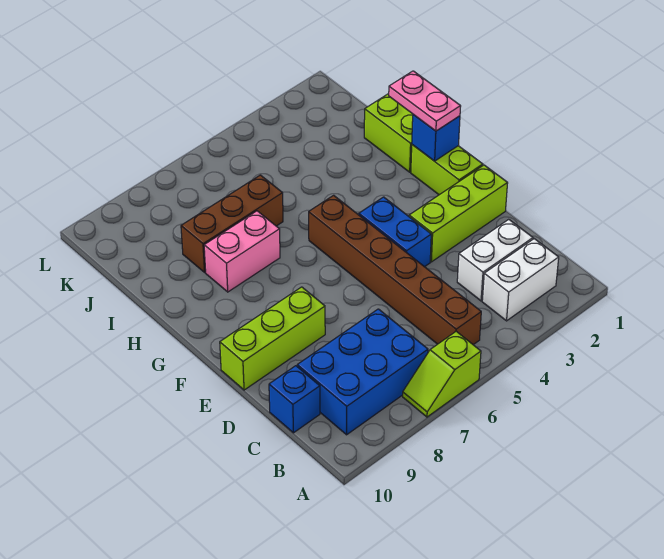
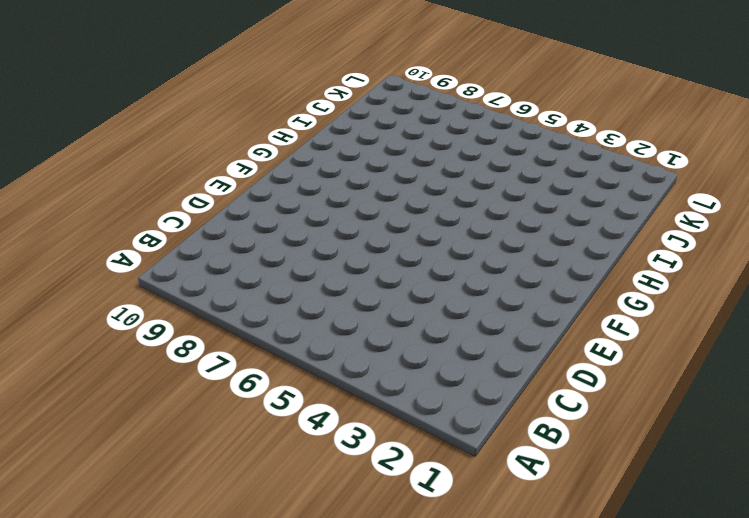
none -> lime 1x2 slope [403,331,481,417]
none -> white 1x2 brick [482,239,559,321]
none -> brown 1x6 brick [309,195,481,345]

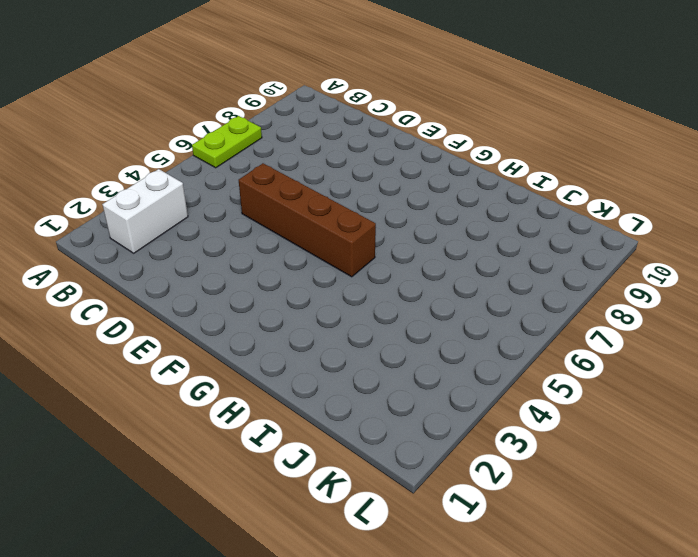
lime 1x2 plate [192,116,262,168] -> lime 1x2 slope [403,331,481,417]
brown 1x4 brick [239,163,376,277] -> brown 1x6 brick [309,195,481,345]
none -> blue 2x3 brick [297,309,428,435]
none -> white 1x2 brick [457,219,533,301]
none -> blue 1x1 brick [269,366,320,433]

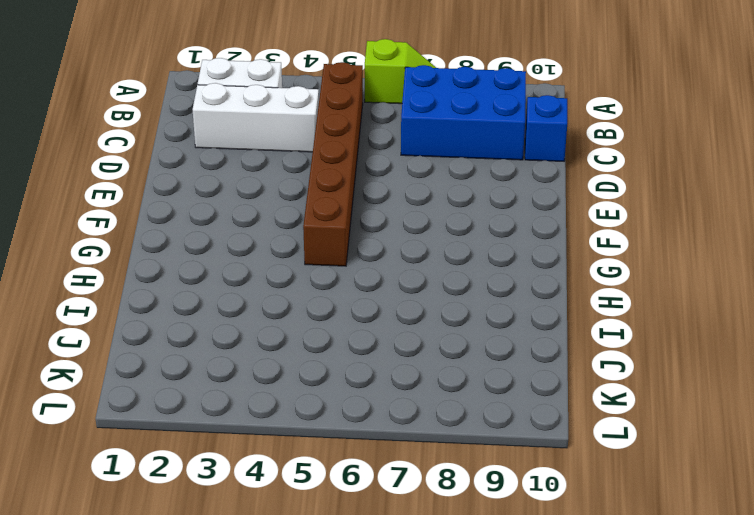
white 1x3 brick [193,83,319,152] -> white 1x2 brick [457,219,533,301]
none -> lime 1x3 brick [409,165,508,262]
none -> blue 1x2 brick [359,197,431,267]
none -> lime 1x3 brick [220,287,325,390]

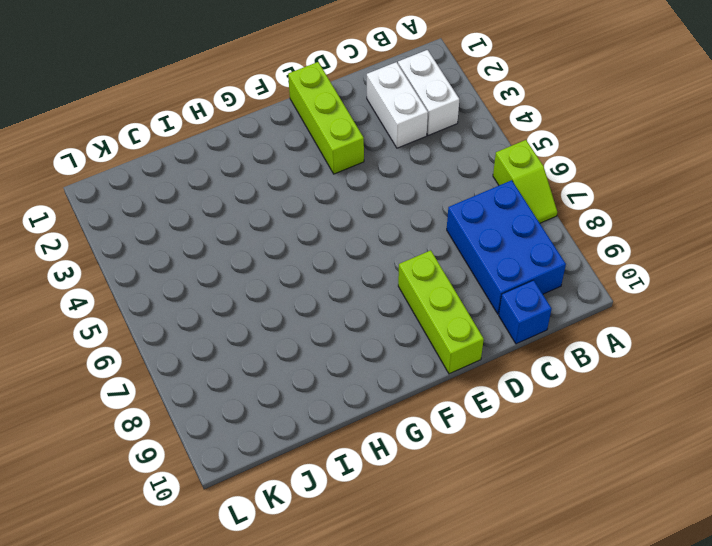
none -> brown 1x6 brick [309,195,481,345]
none -> blue 1x2 brick [359,197,431,267]
none -> lime 1x2 brick [411,145,483,195]

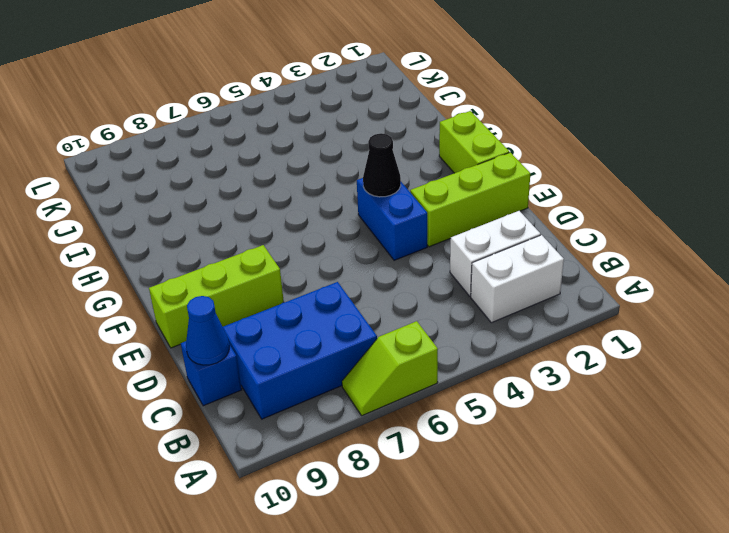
blue 1x1 cone [186,296,229,365] -> none
black 1x1 cone [363,133,401,197] -> none
none -> brown 1x6 brick [309,195,481,345]
none -> lime 1x2 brick [364,94,413,172]
none -> pink 1x2 brick [204,211,280,292]

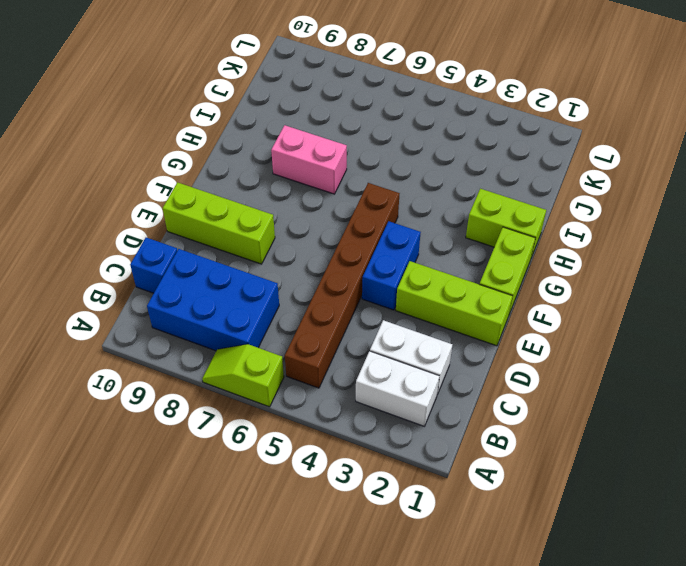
lime 1x2 brick [466,189,546,257] -> lime 1x2 brick turned to [364,94,413,172]
none -> brown 1x3 brick [181,175,283,272]
none -> blue 1x1 brick [412,115,460,161]
none -> pink 1x2 plate [389,71,461,131]

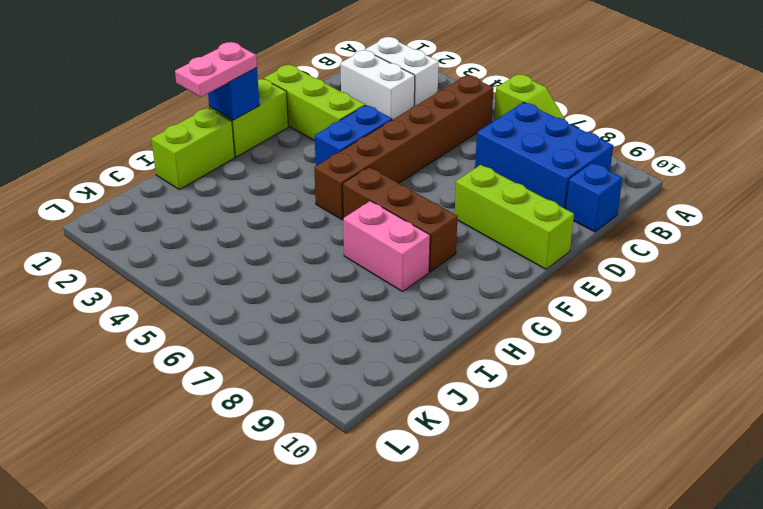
brown 1x3 brick [343,167,458,272] -> brown 1x3 brick moved to [181,175,283,272]

